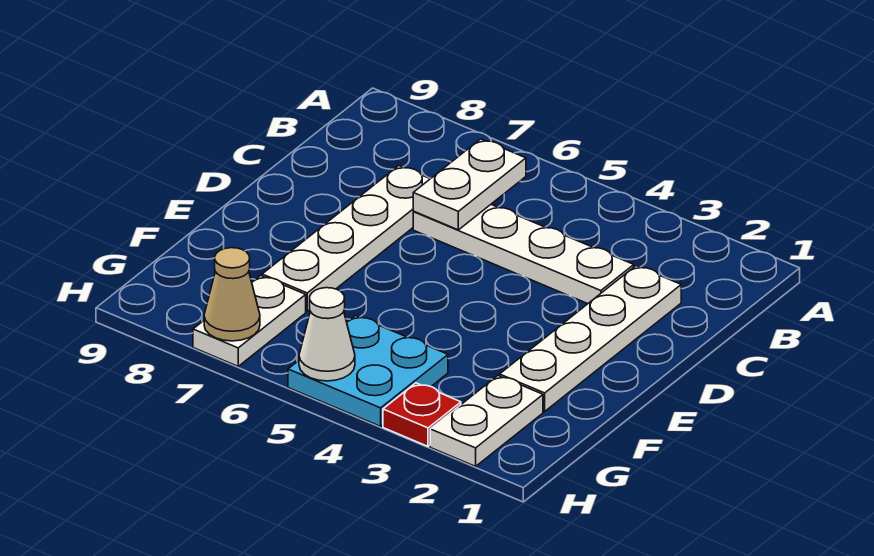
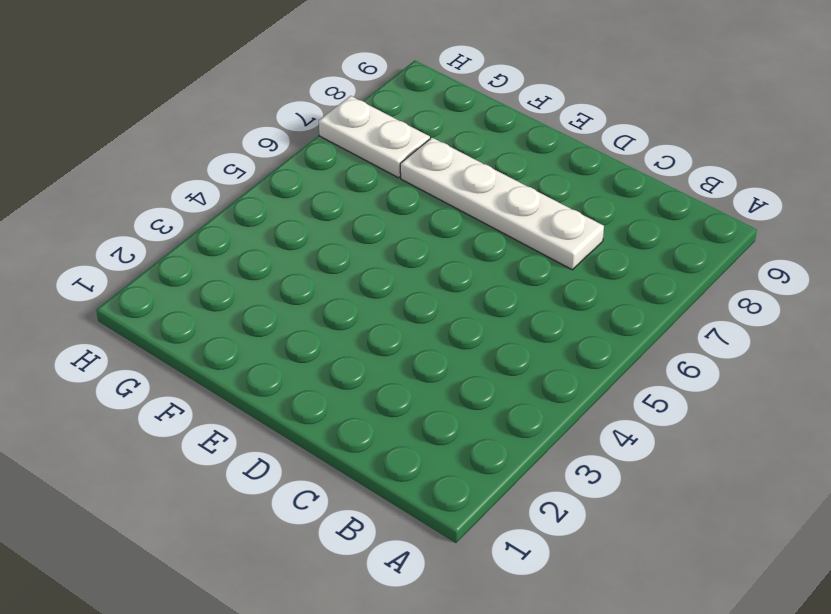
none -> white 1x4 plate [500,266,681,411]
none -> white 1x4 plate [413,205,634,304]

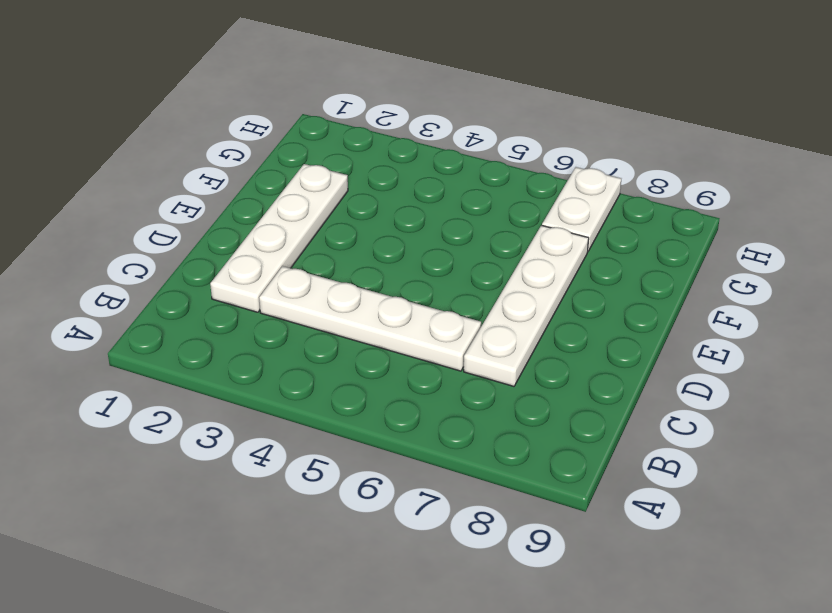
none -> white 1x2 plate [430,376,543,466]
none -> cyan 2x2 plate [288,316,448,426]

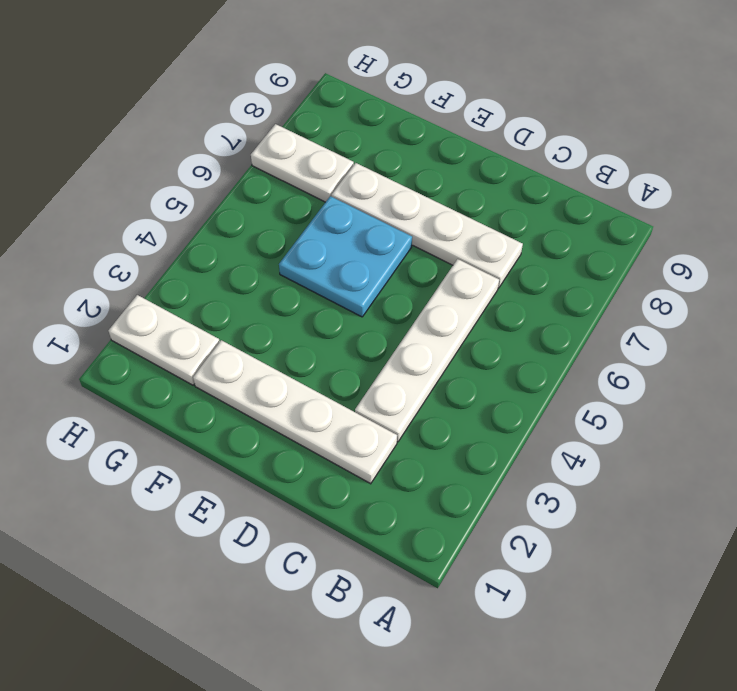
cyan 2x2 plate [279,196,412,317] -> cyan 2x2 plate moved to [288,316,448,426]
none -> red 1x1 plate [383,383,461,446]
none -> white 1x2 plate [413,139,526,230]

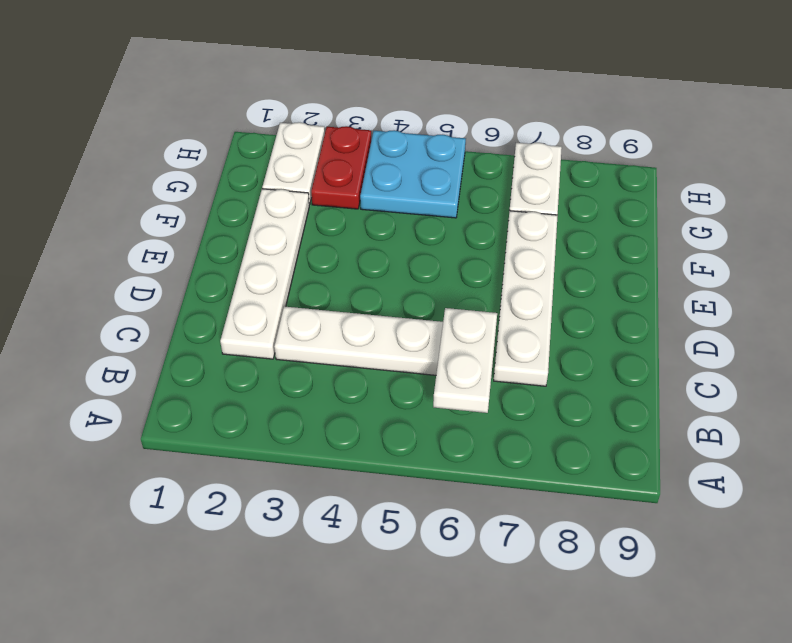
red 1x2 plate [311,126,371,209] -> red 1x1 plate [383,383,461,446]
none -> white 1x1 cone [299,288,355,381]
none -> tan 1x1 cone [204,248,260,341]

